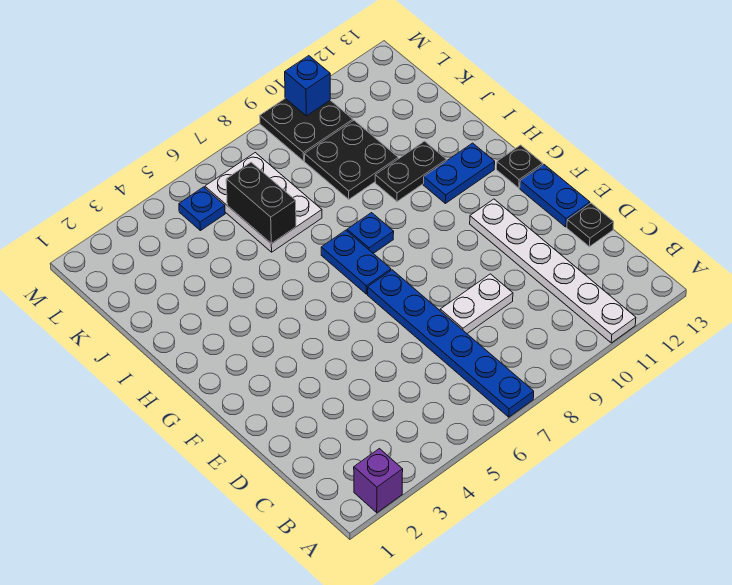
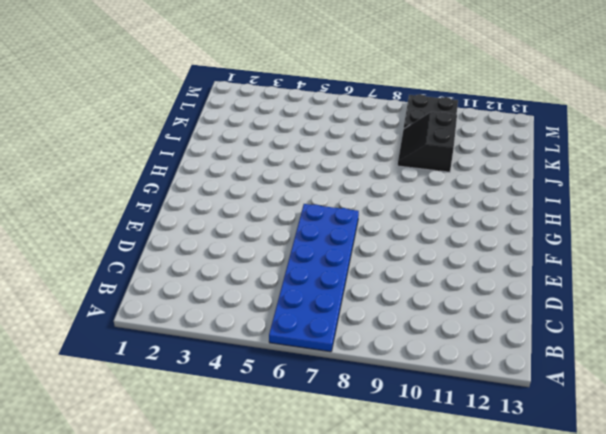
blue 2x6 plate [269,204,359,352] -> blue 1x6 plate [368,270,534,417]
black 2x2 slope [398,112,457,172] -> black 2x2 plate [305,120,398,199]
none -> purple 1x1 brick [354,449,403,513]
none -> white 1x6 plate [470,199,636,343]
none -> white 1x2 plate [440,274,513,333]

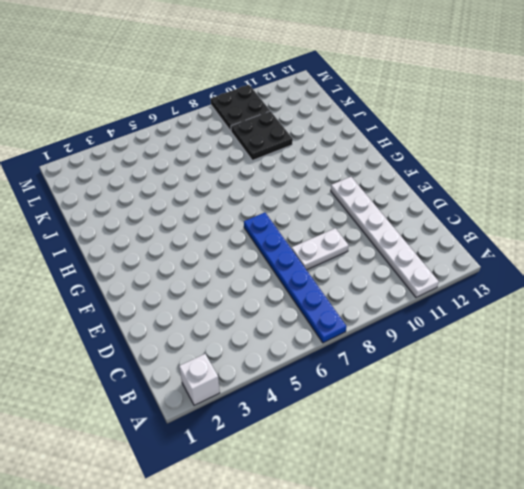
white 1x1 brick [179,354,220,405] -> purple 1x1 brick [354,449,403,513]
none -> black 1x1 plate [567,203,614,247]
none -> blue 1x2 plate [520,164,590,227]
none -> blue 1x2 plate [321,230,391,294]

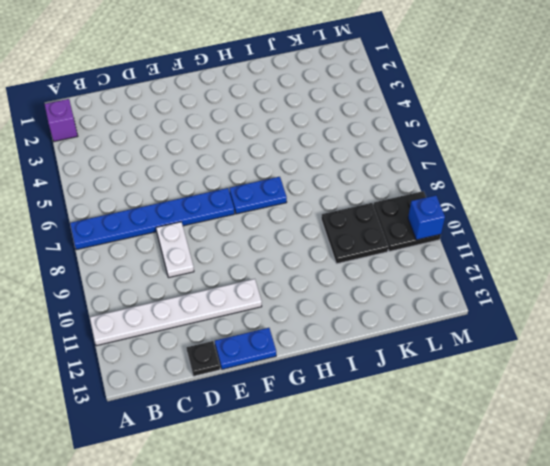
none -> black 1x1 plate [497,145,543,188]
none -> blue 1x1 plate [347,213,394,253]
none -> blue 1x2 plate [423,143,495,203]

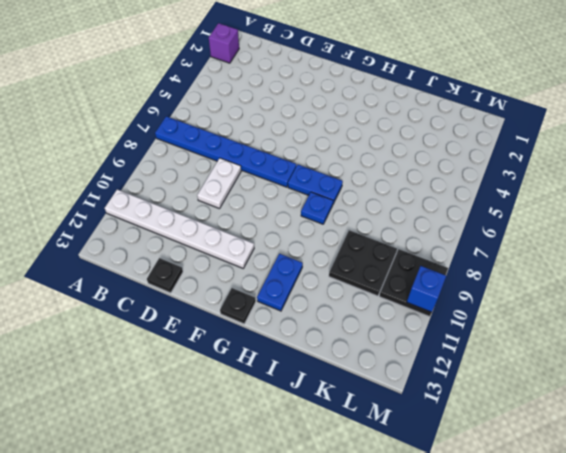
none -> blue 1x2 plate [520,164,590,227]
none -> black 1x2 plate [375,141,446,201]
none -> white 2x3 plate [205,153,322,252]

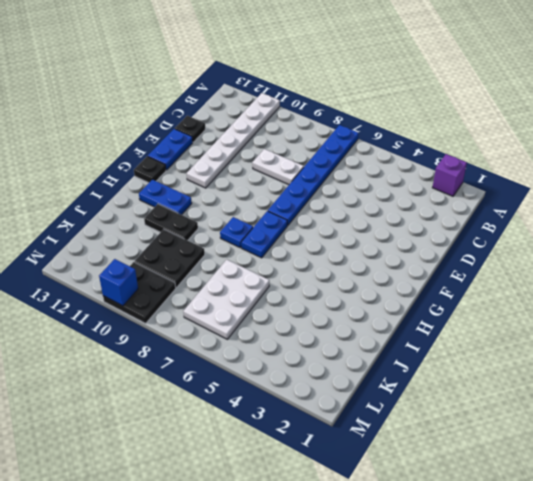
none -> blue 1x1 plate [179,187,225,231]
none -> black 1x2 brick [226,162,296,244]

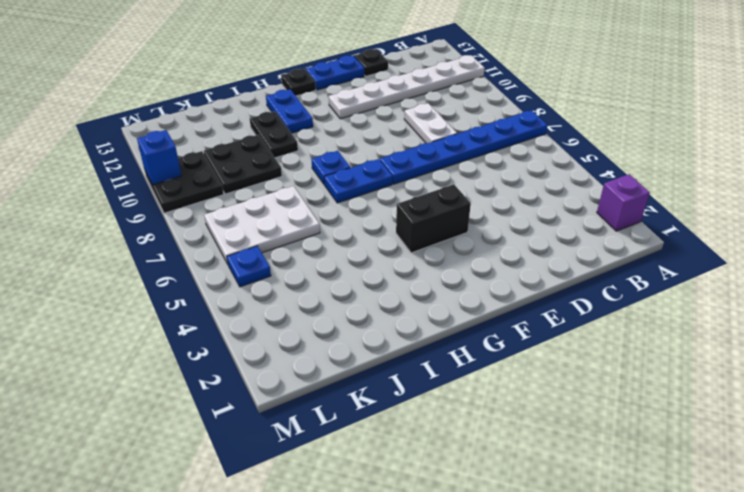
black 1x2 brick [396,185,471,253] -> black 1x2 brick moved to [226,162,296,244]

